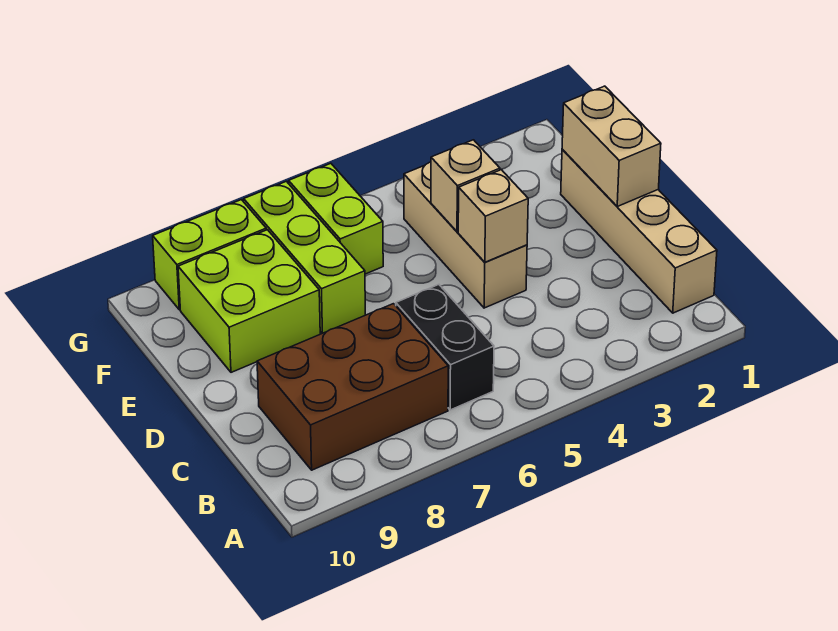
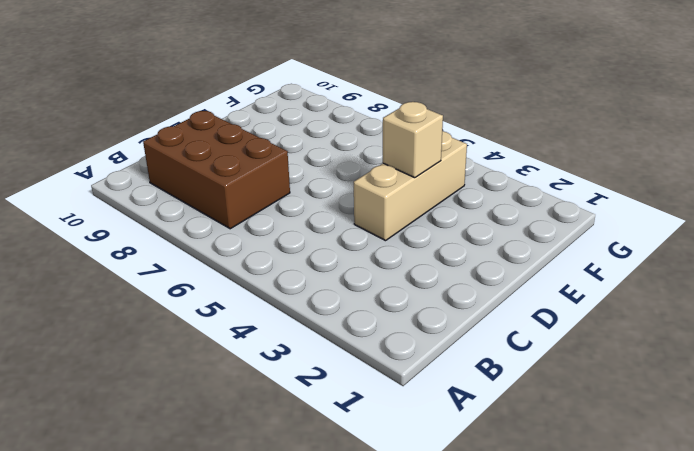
none -> tan 1x4 brick [561,150,717,313]
none -> black 1x2 brick [396,285,494,410]

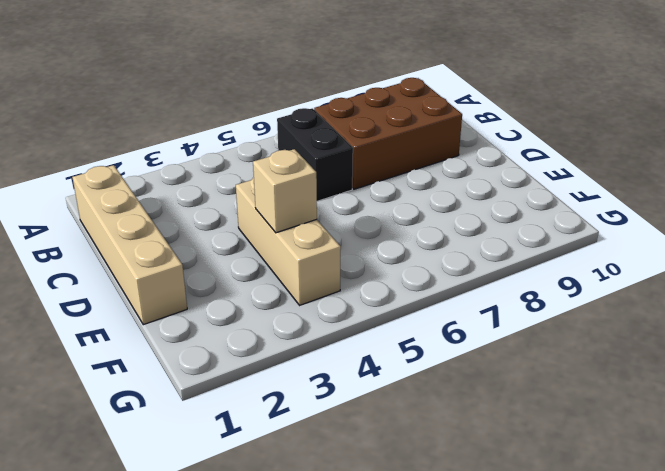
none -> lime 1x3 brick [244,181,365,333]
none -> lime 2x2 brick [178,230,320,372]

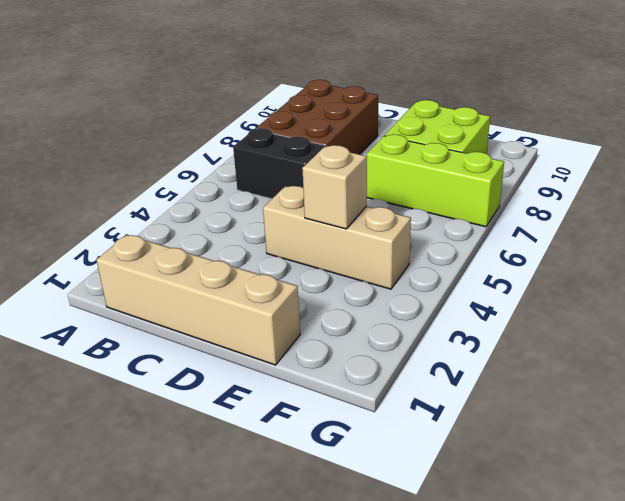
none -> lime 1x2 brick [289,163,383,274]
none -> lime 1x2 brick [153,200,266,310]

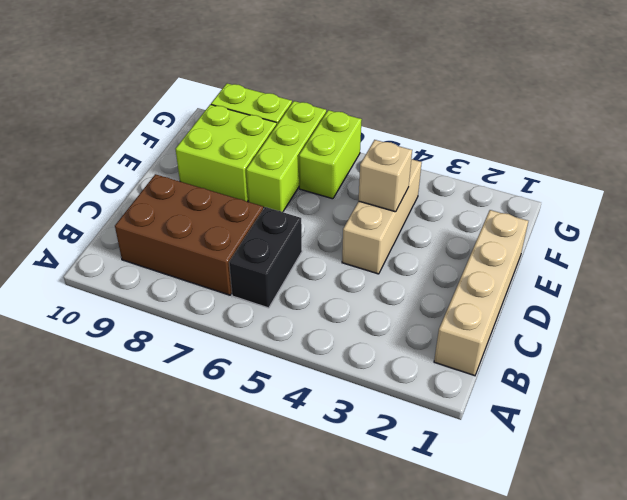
none -> tan 1x2 brick [562,86,661,206]
none -> tan 1x1 brick [458,170,528,262]

